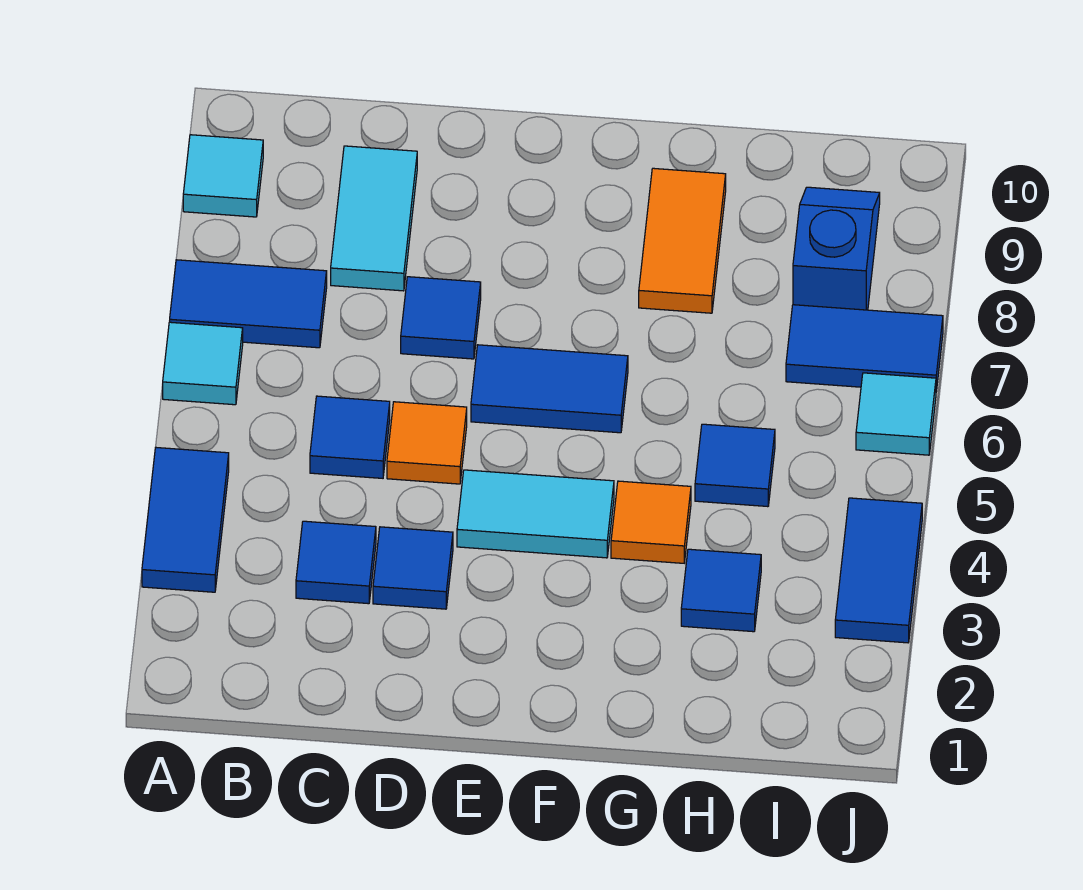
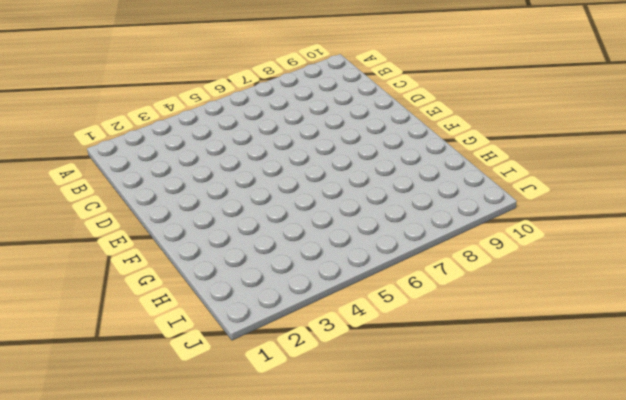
none -> blue 1x2 tile [142,447,229,592]
none -> cyan 1x1 tile [163,322,243,405]
none -> blue 1x2 tile [170,260,327,348]

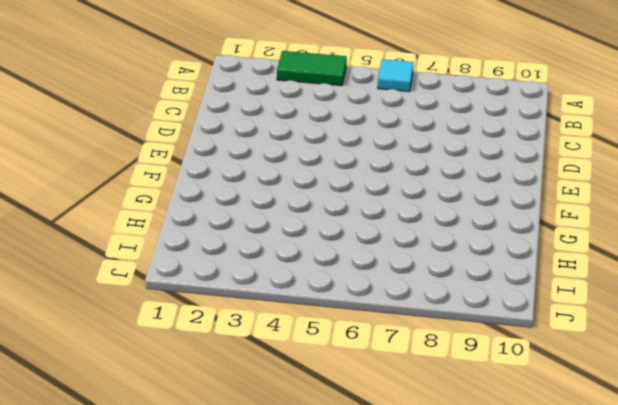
green 1x2 tile [277,51,347,86] -> blue 1x2 tile [142,447,229,592]
none -> blue 1x2 tile [170,260,327,348]
none -> cyan 1x1 tile [183,135,263,217]
none -> blue 1x1 tile [296,521,376,604]

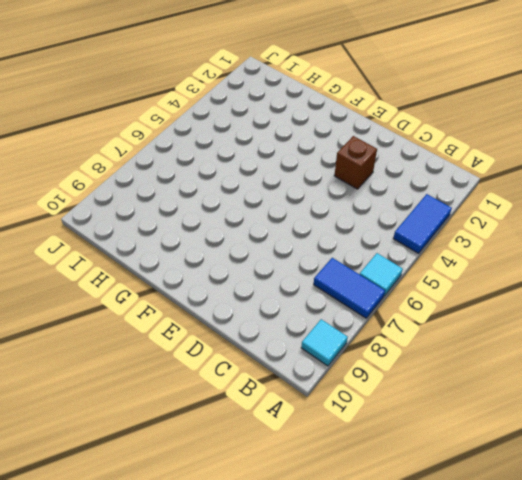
brown 1x1 brick [334,136,377,189] -> blue 1x1 tile [373,527,453,609]
none -> blue 1x1 tile [296,521,376,604]
none -> blue 1x1 tile [310,396,390,478]
none -> cyan 1x2 tile [331,146,417,291]

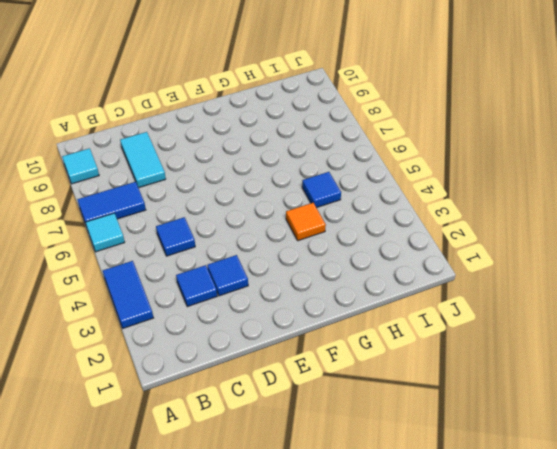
none -> orange 1x1 tile [387,402,467,484]
none -> blue 1x1 tile [401,277,481,359]
none -> cyan 1x2 tile [457,470,614,558]

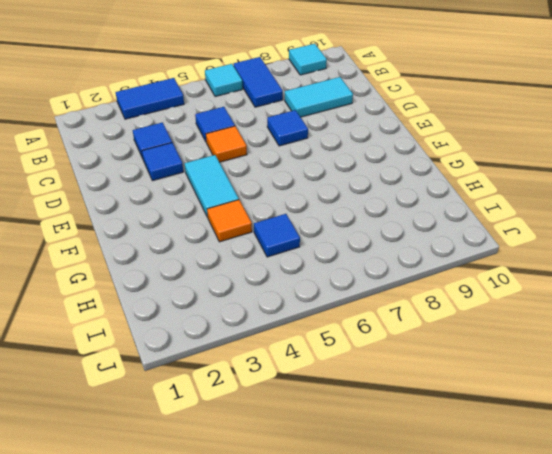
none -> blue 1x2 tile [471,345,628,433]
none -> orange 1x2 tile [639,168,726,313]
none -> blue 1x1 tile [681,549,761,632]

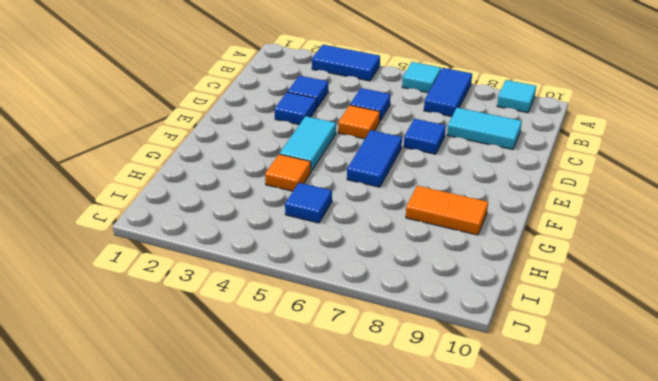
none -> blue 1x1 tile [681,549,761,632]
none -> blue 1x2 tile [786,305,943,391]
none -> blue 1x2 slope [793,187,880,310]

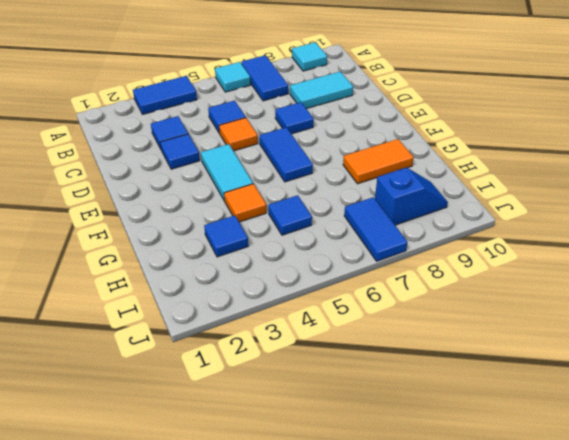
none -> blue 1x2 tile [835,498,922,643]
none -> cyan 1x1 tile [856,373,936,455]

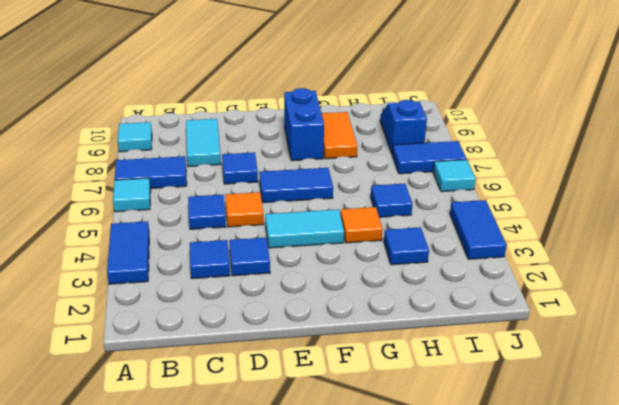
blue 1x2 brick [284,88,324,161] -> none

